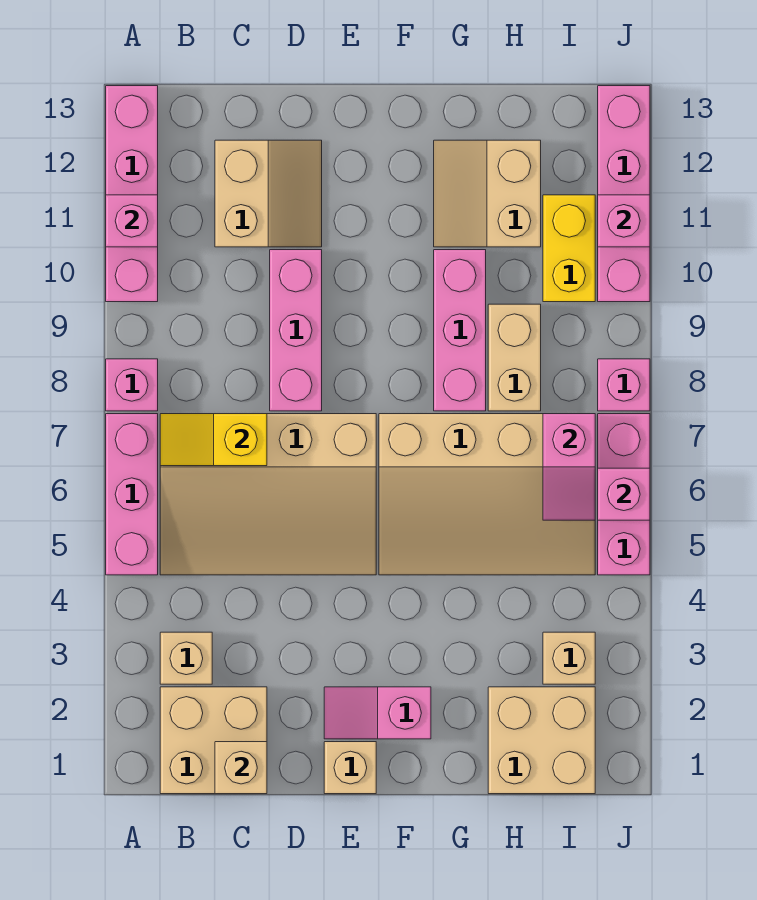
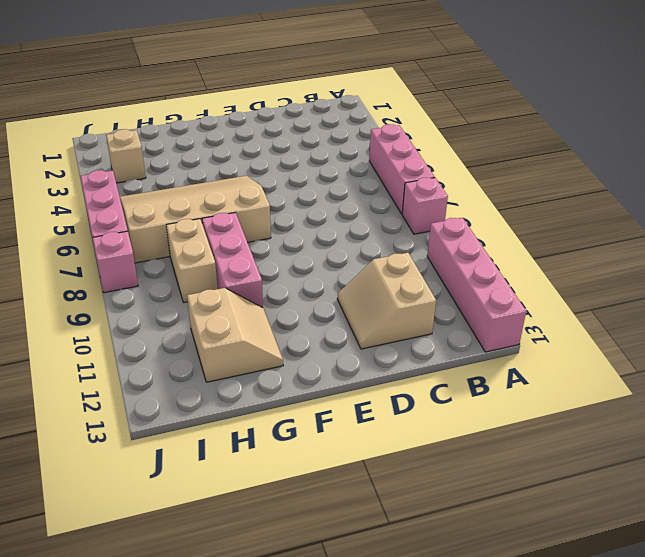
none -> tan 2x2 brick [160,687,267,794]
none -> tan 1x1 brick [160,632,212,684]
none -> tan 3x4 slope [160,414,376,575]

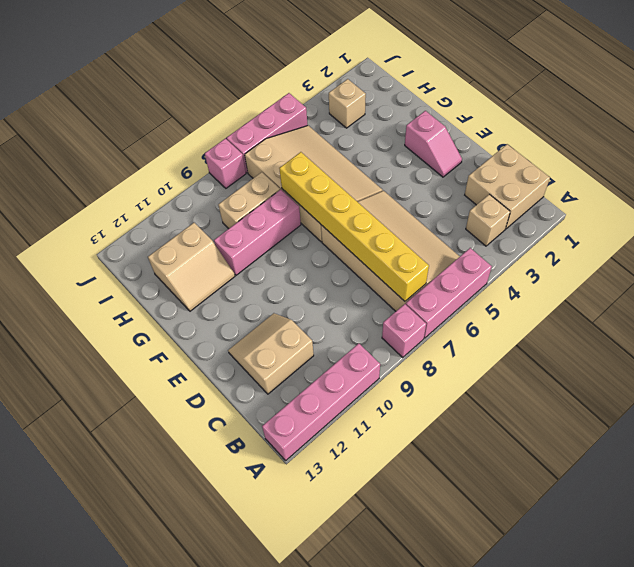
yellow 1x6 brick [279,152,429,301] -> yellow 1x2 slope [160,414,267,466]
none -> pink 1x3 brick [270,250,322,411]
none -> tan 1x1 brick [324,742,376,794]
none -> tan 2x2 brick [488,687,595,794]

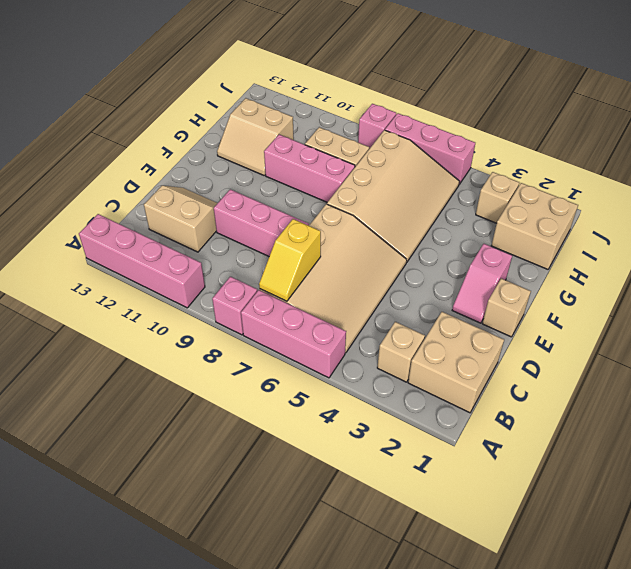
none -> yellow 1x2 brick [543,195,595,302]
none -> pink 1x4 brick [598,86,650,302]
none -> pink 1x1 brick [106,195,158,247]

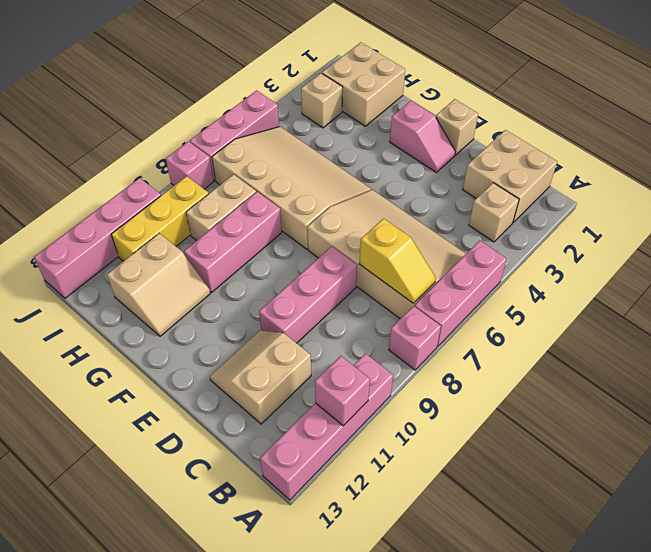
yellow 1x3 brick [111,176,209,261] -> yellow 1x2 brick [543,195,595,302]
none -> tan 1x1 brick [215,742,267,794]
none -> pink 1x2 slope [543,414,595,520]
none -> pink 1x1 brick [598,468,650,520]

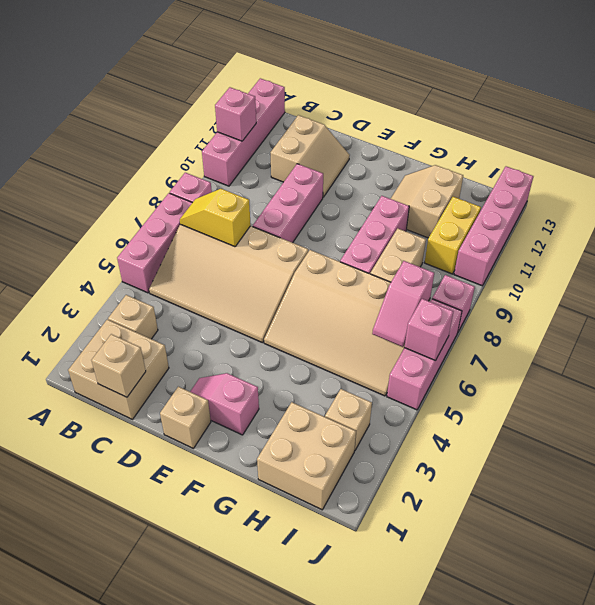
none -> pink 1x1 brick [598,195,650,247]

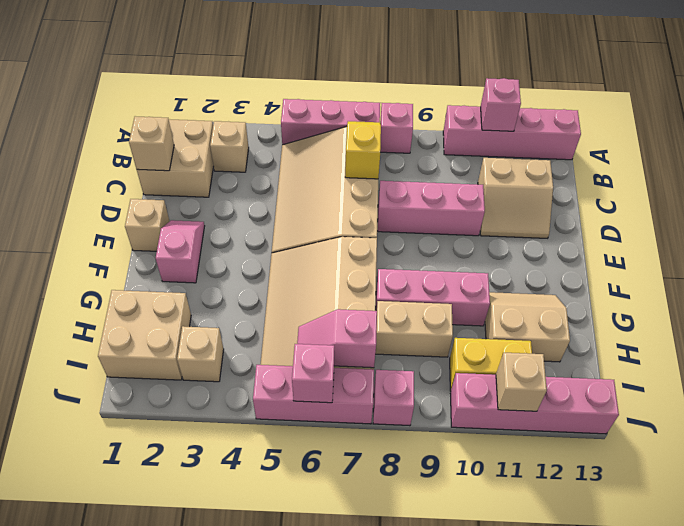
tan 1x1 brick [496,353,547,411] -> pink 1x1 brick [598,195,650,247]

